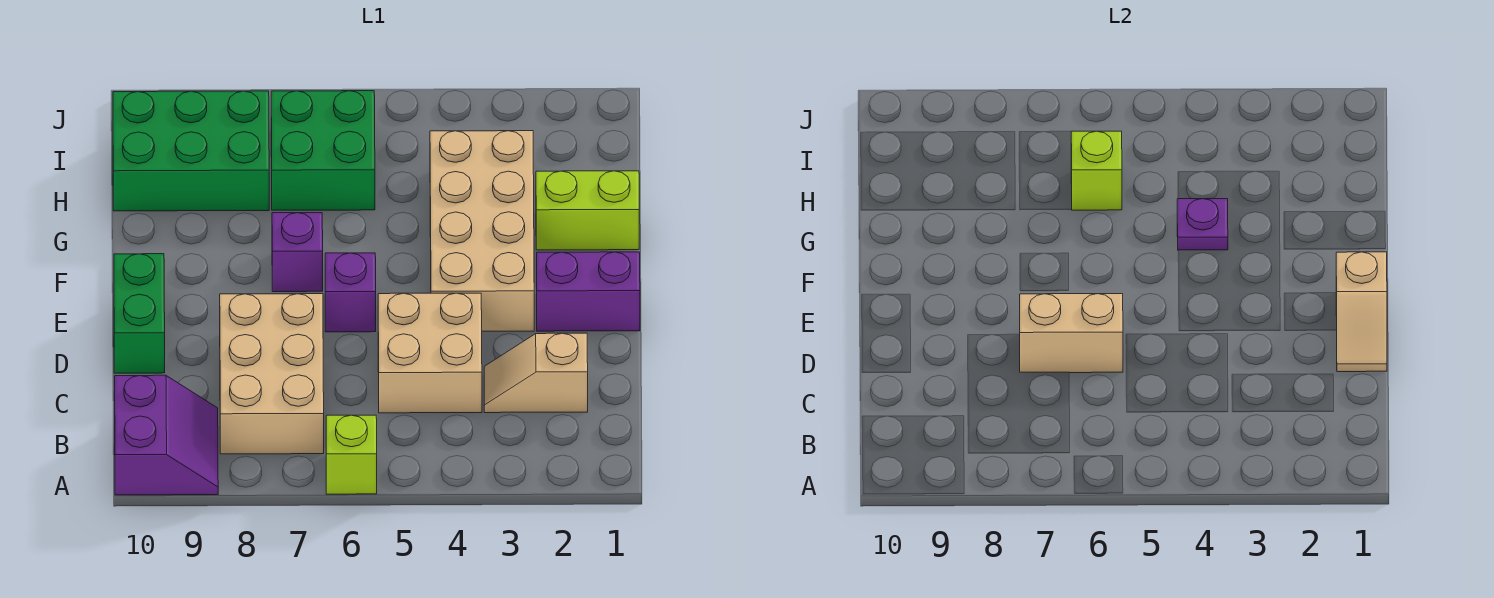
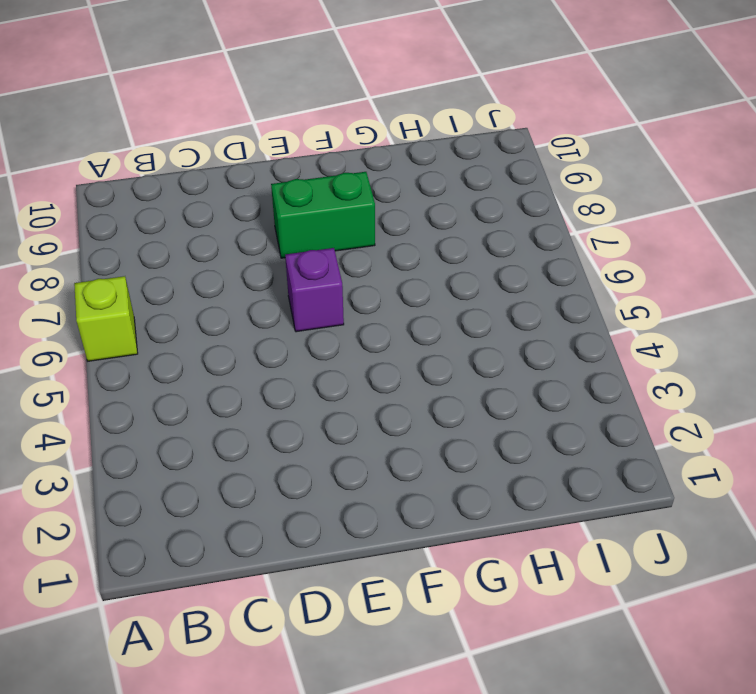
green 1x2 brick [271,172,375,258] -> green 1x2 brick moved to [114,254,165,373]
none -> purple 2x2 slope [115,375,218,495]
none -> tan 2x3 brick [220,294,324,454]
none -> tan 1x2 slope [484,333,588,413]

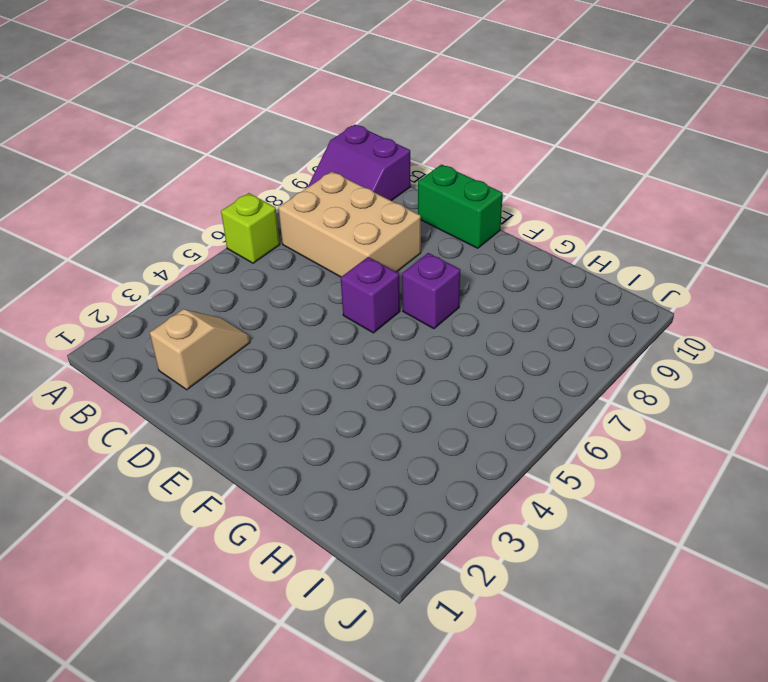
none -> tan 2x2 brick [378,293,482,413]
none -> purple 1x2 brick [537,252,640,331]
none -> tan 2x4 brick [430,131,534,331]

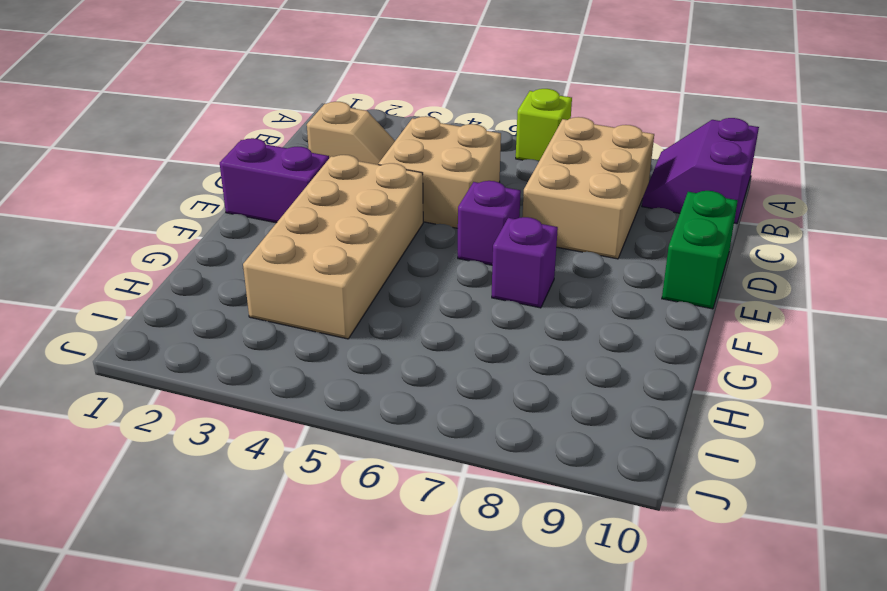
none -> lime 1x2 brick [536,171,639,250]
none -> green 2x2 brick [271,91,375,210]
none -> green 2x3 brick [113,91,269,211]

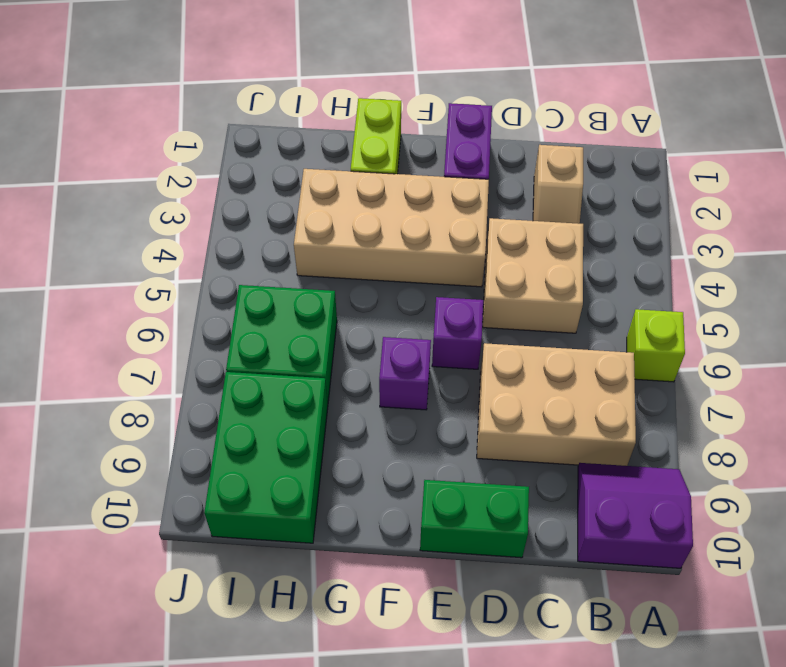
none -> tan 1x2 slope [1336,252,1387,372]
none -> tan 1x2 brick [1020,294,1123,373]
none -> purple 1x1 plate [1177,199,1228,250]

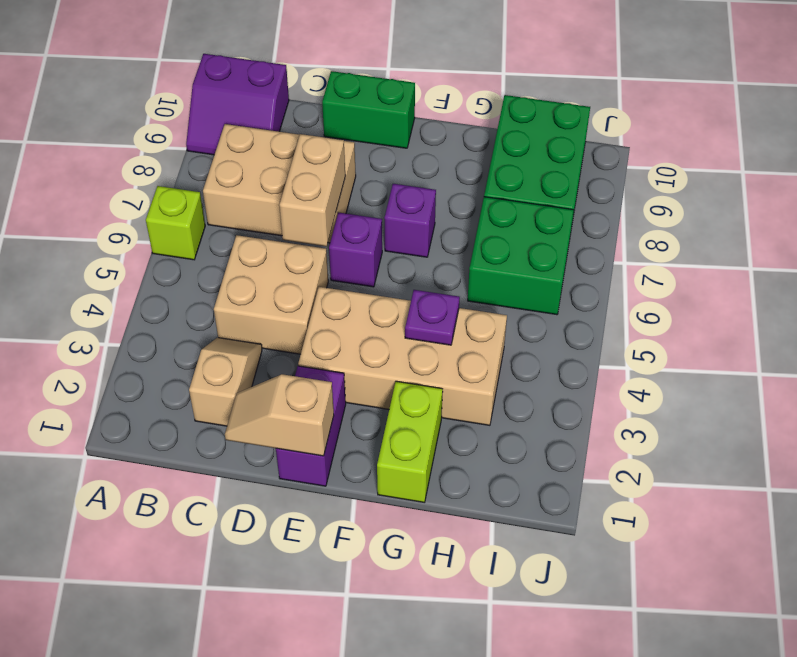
none -> lime 1x1 brick [1071,131,1122,210]

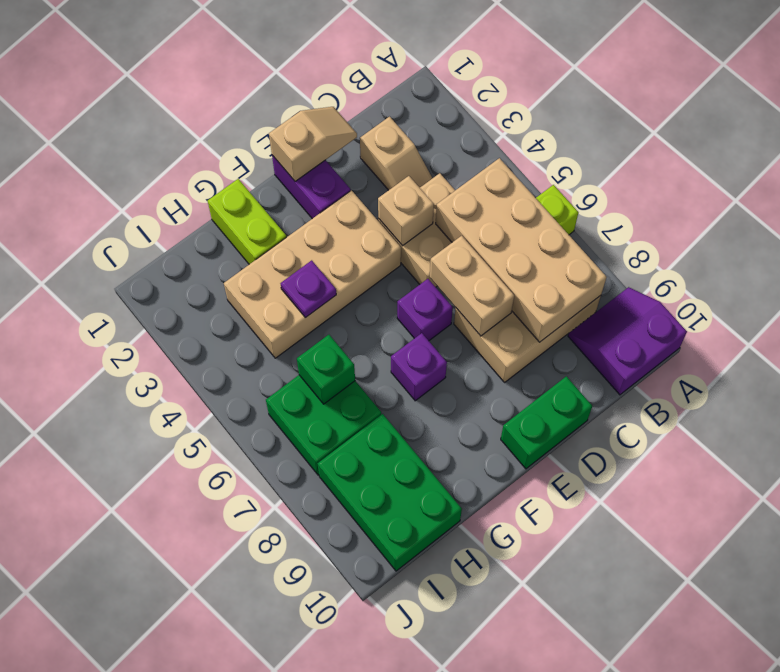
tan 2x4 brick [436,158,607,342] -> none
tan 1x1 brick [378,176,434,246] -> none
green 1x1 brick [297,335,355,404] -> lime 1x1 brick [1071,131,1122,210]

